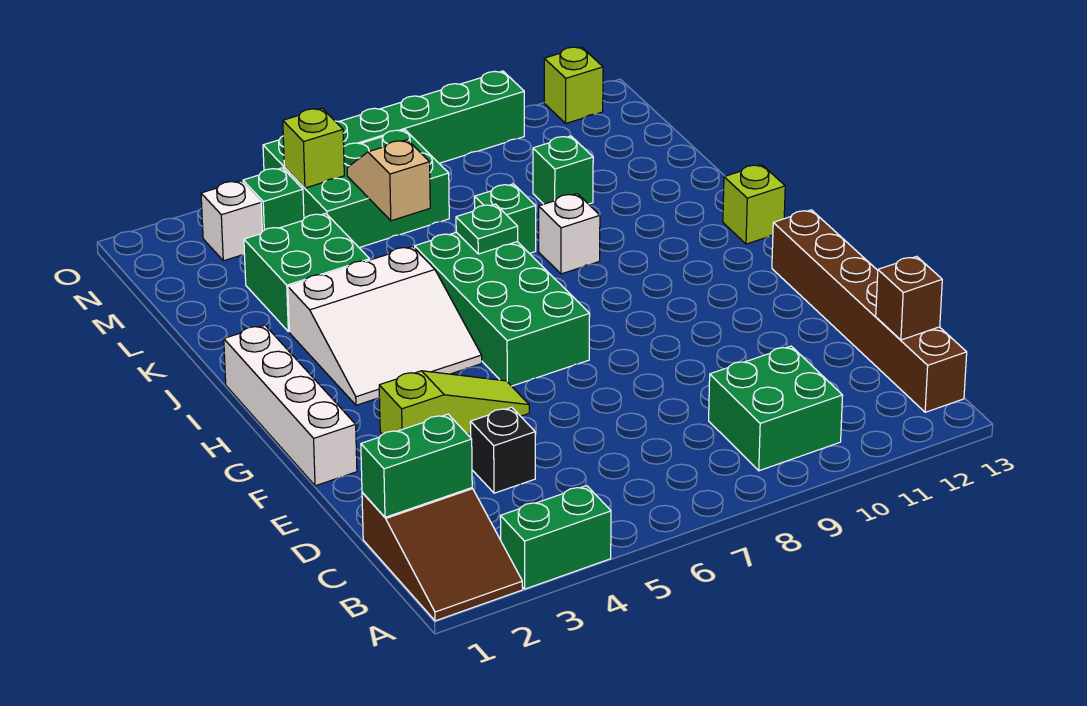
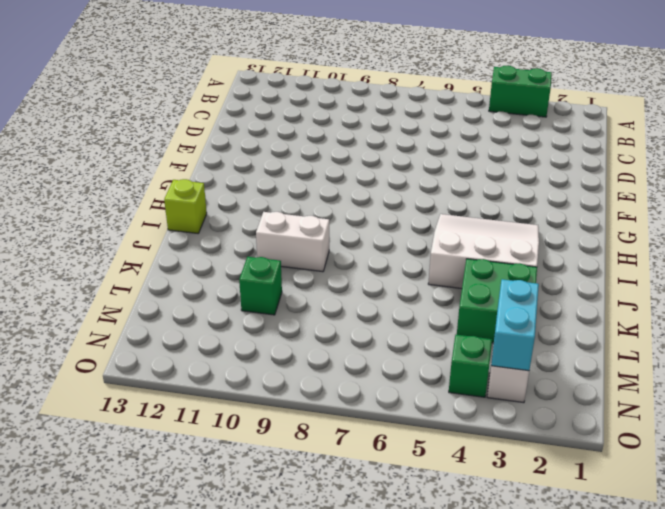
white 1x2 brick [256,212,329,272] -> white 1x1 brick [539,194,600,274]
cyan 1x2 brick [491,279,539,371] -> none
none -> brown 2x3 slope [362,488,523,621]
none -> green 2x2 brick [709,346,843,471]
none -> brown 1x6 brick [772,210,967,412]

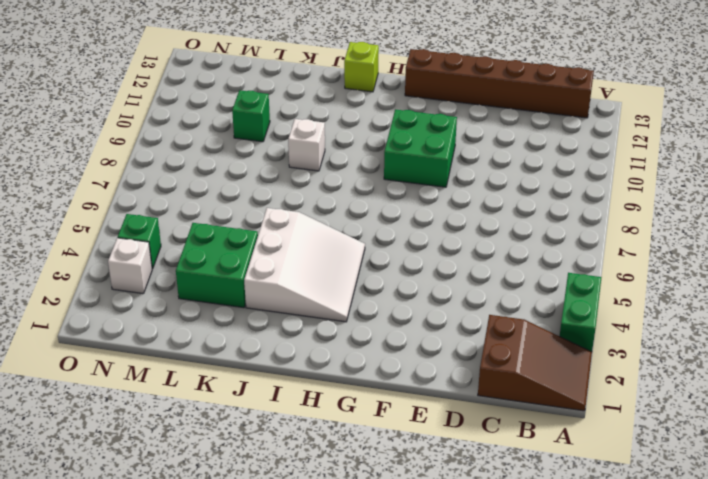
green 2x2 brick [384,109,457,187] -> green 2x2 brick moved to [709,346,843,471]
none -> black 1x1 brick [470,407,535,493]
none -> white 1x4 brick [224,325,357,486]
none -> lime 1x3 slope [379,371,529,434]

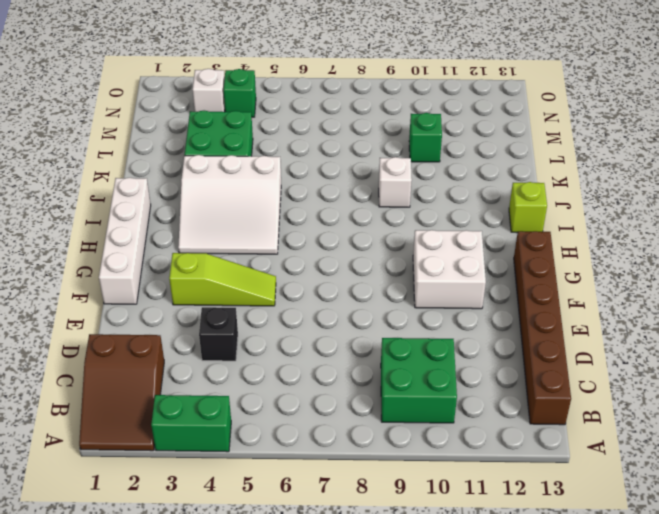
white 2x2 brick [413,230,486,309] -> none
none -> green 2x4 brick [415,232,590,386]
none -> green 1x1 brick [475,184,536,254]
none -> green 2x3 brick [284,130,449,248]

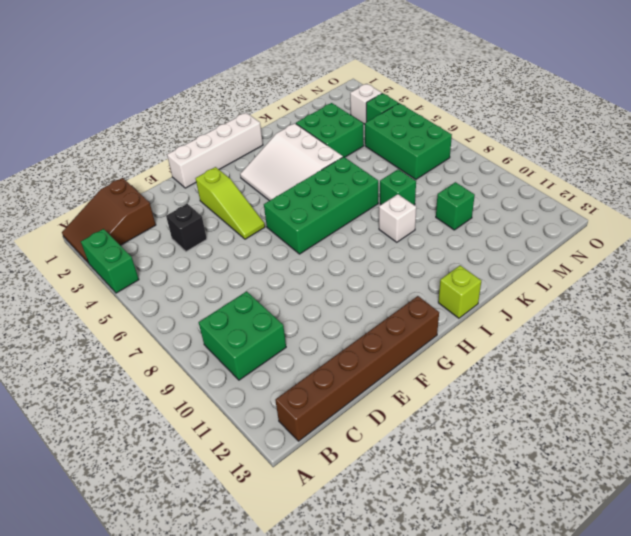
none -> green 1x6 brick [263,71,524,170]
none -> lime 1x1 brick [544,47,603,123]
none -> green 1x2 brick [361,414,472,517]

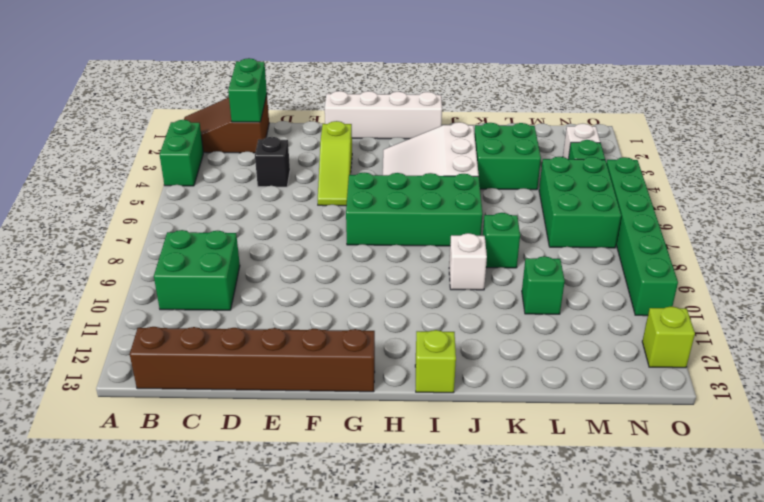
none -> brown 1x1 brick [876,256,942,340]
none -> green 1x1 plate [456,204,518,254]
none -> tan 1x2 slope [347,140,430,221]

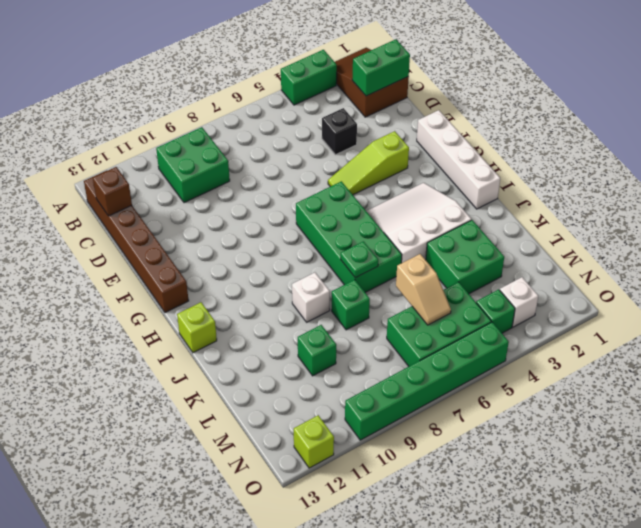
none -> lime 1x1 brick [283,108,344,188]

